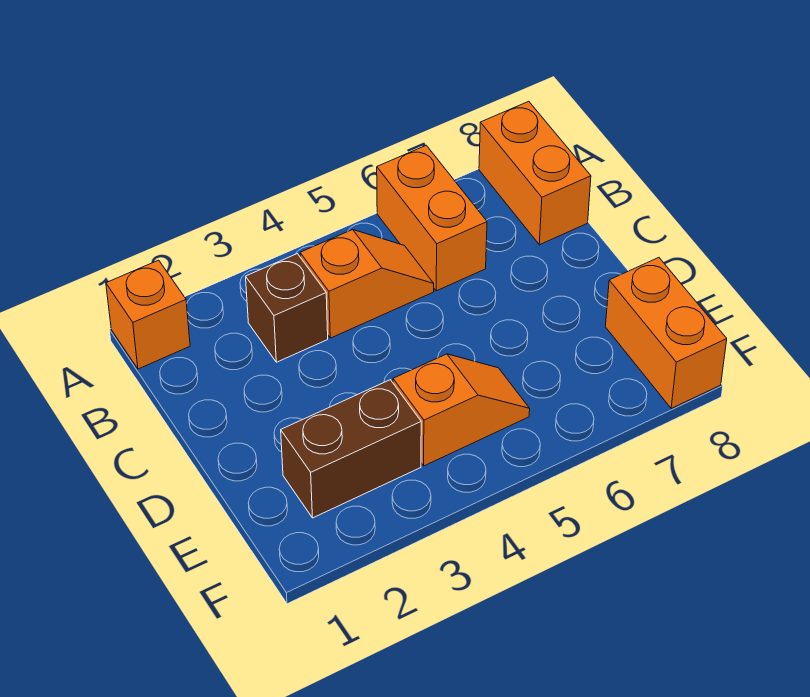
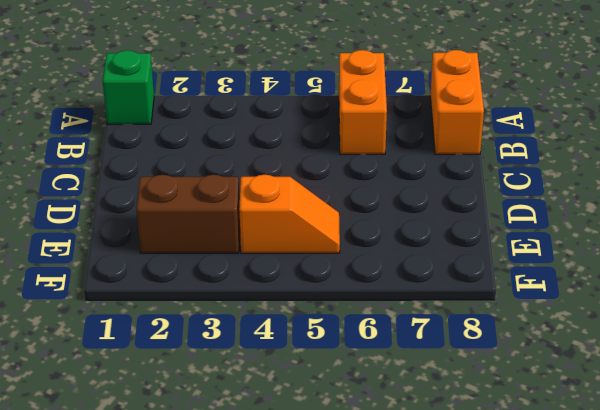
green 1x1 brick [103,50,154,124] -> orange 1x1 brick [106,260,190,369]
none -> brown 1x1 brick [246,254,328,362]
none -> orange 1x2 slope [300,230,434,338]

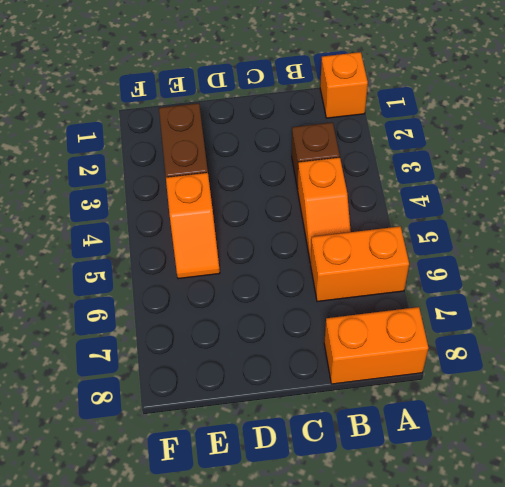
none -> orange 1x2 brick [605,258,727,408]

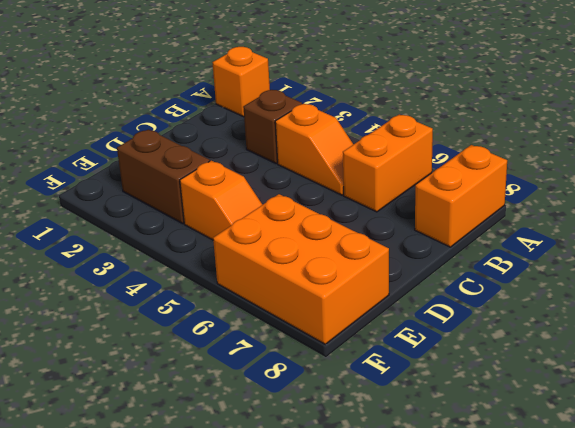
orange 2x3 brick [213,194,389,344] -> orange 1x2 brick [605,258,727,408]

